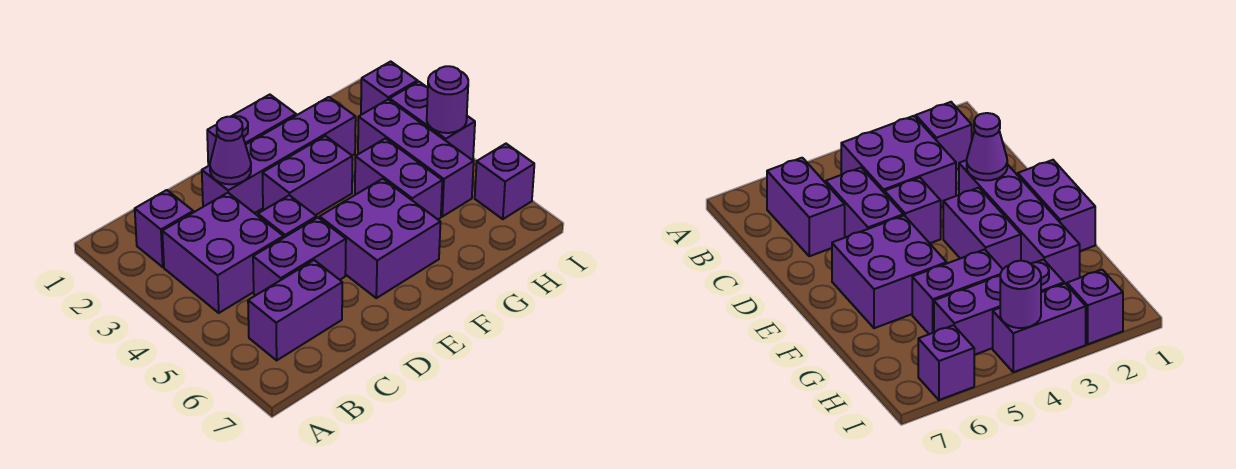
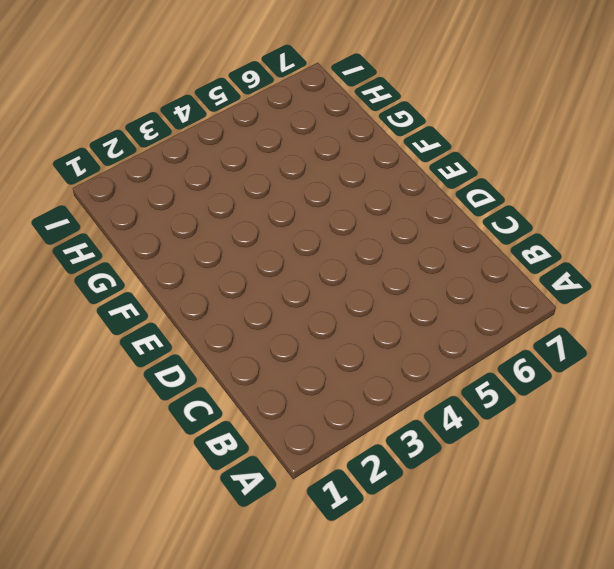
none -> purple 1x1 brick [135,190,193,267]
none -> purple 2x2 brick [162,193,284,313]
none -> purple 1x2 brick [248,260,342,360]

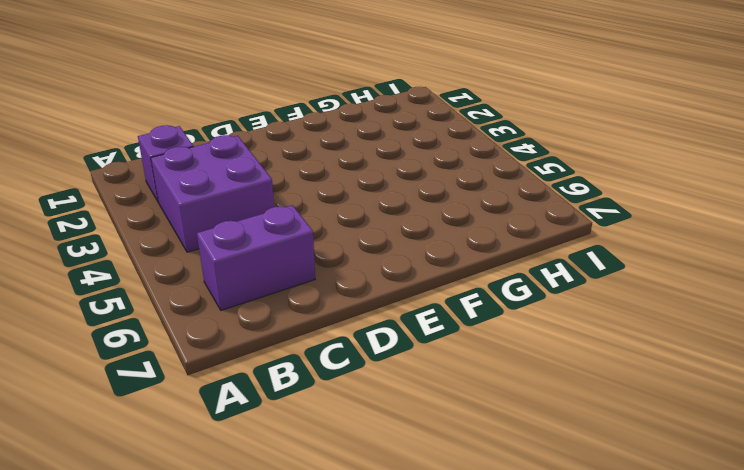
none -> purple 1x2 brick [253,218,346,295]
none -> purple 1x4 brick [202,97,356,213]
none -> purple 1x1 brick [258,195,317,237]

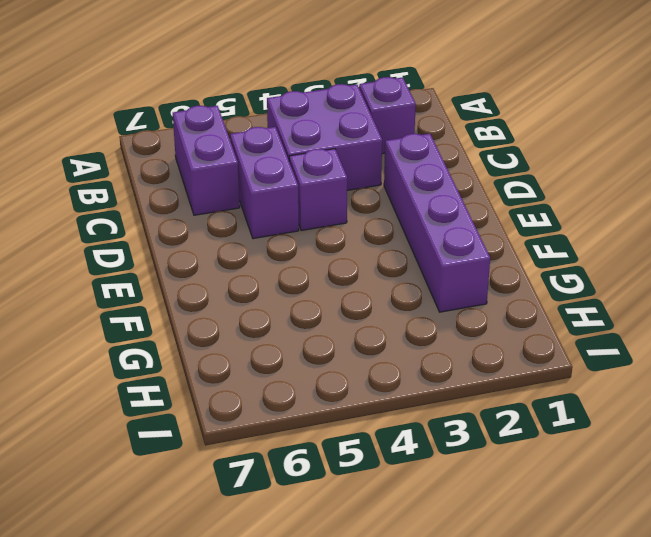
none -> purple 1x2 brick [207,95,296,166]
none -> purple 1x2 brick [263,136,352,215]
none -> purple 2x2 brick [320,179,440,298]

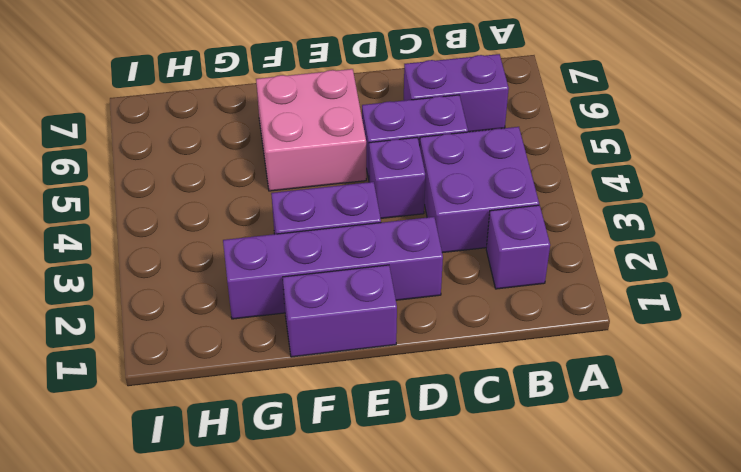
pink 2x2 brick [256,69,366,191] -> purple 2x2 brick [320,179,440,298]
none -> purple 1x2 brick [355,138,442,219]
none -> purple 1x3 brick [358,100,474,217]
none -> purple 1x1 brick [361,61,417,115]

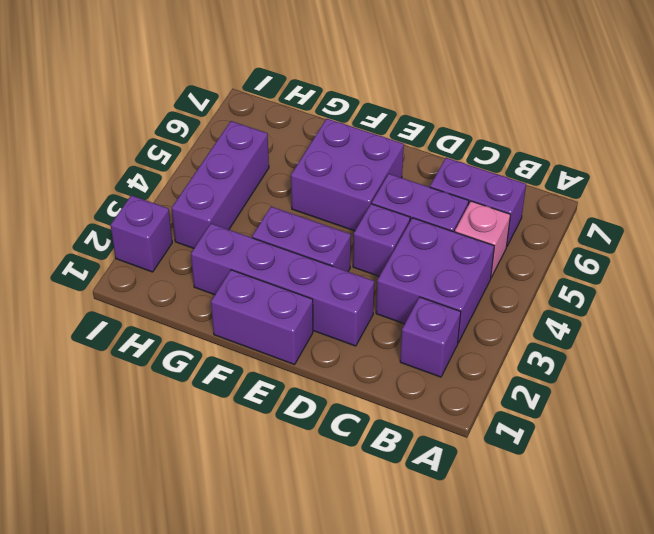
pink 1x1 brick [455,201,511,277] -> none
none -> purple 1x2 brick [355,138,442,219]
none -> purple 1x2 brick [390,82,475,159]
none -> purple 1x1 brick [475,144,534,219]

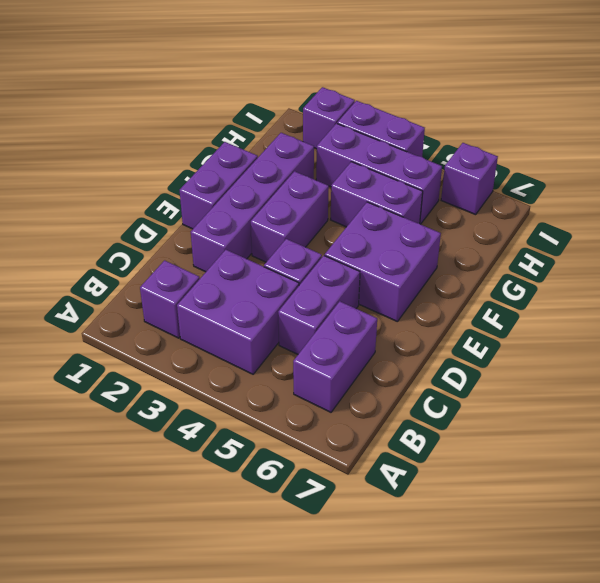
none -> purple 1x1 cone [210,117,251,184]
none -> purple 1x1 round brick [427,66,468,133]

